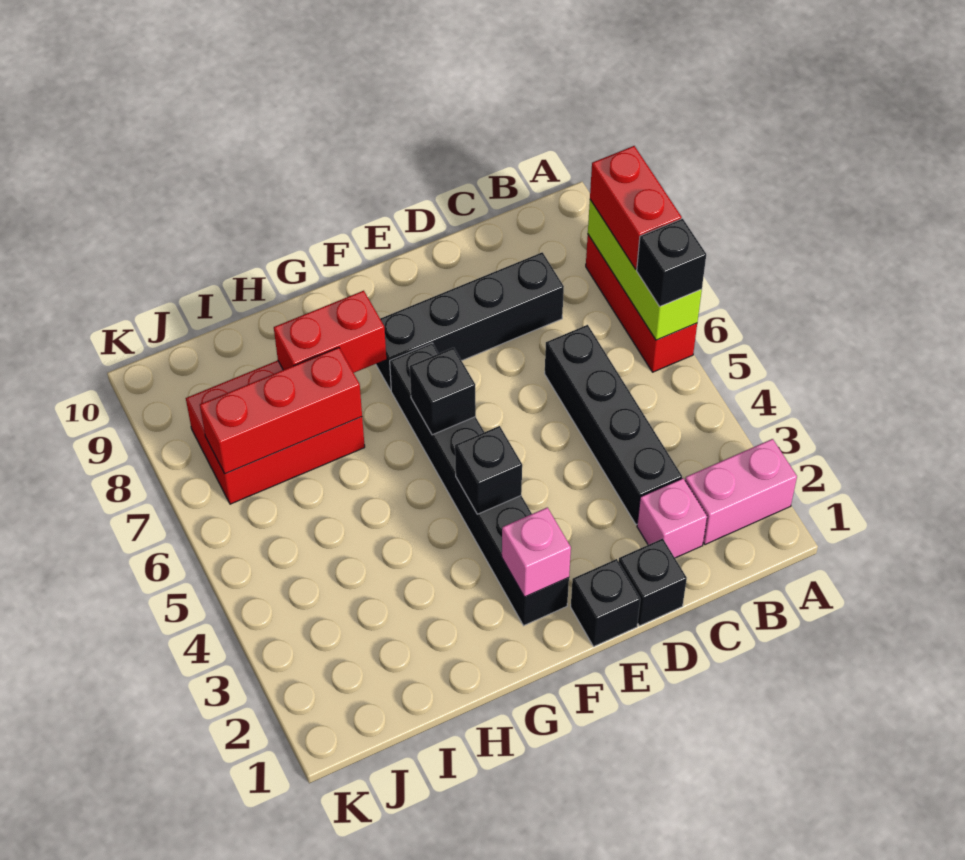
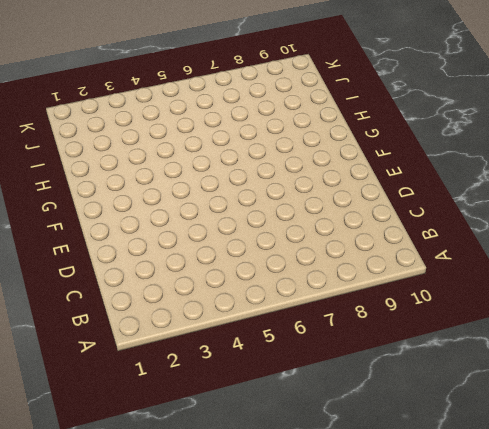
none -> pink 1x2 brick [685,439,797,545]
none -> red 1x3 brick [586,235,697,372]
none -> pink 1x1 brick [637,478,707,558]

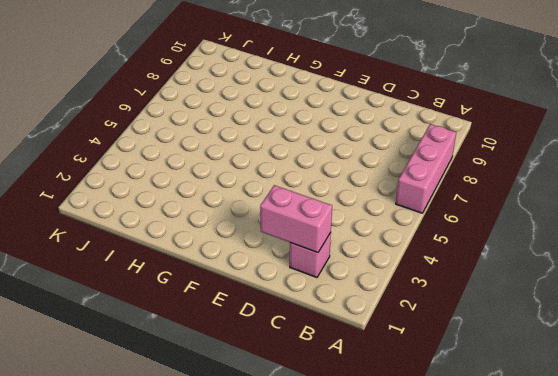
pink 1x3 brick [396,124,456,213] -> red 1x3 brick [586,235,697,372]
pink 1x2 brick [260,185,332,253] -> pink 1x2 brick moved to [685,439,797,545]
none -> black 1x4 brick [545,325,682,525]
none -> black 1x4 brick [376,252,564,390]
none -> black 1x1 brick [619,539,687,626]

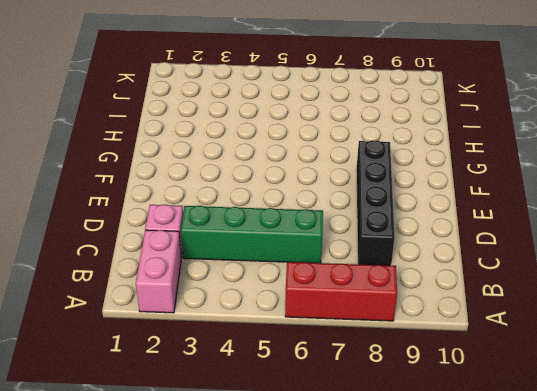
green 1x4 brick [181,206,323,263] -> black 1x4 brick [545,325,682,525]
none -> black 1x1 brick [619,539,687,626]
none -> black 1x1 brick [571,559,640,646]
none -> black 1x6 brick [390,343,569,626]

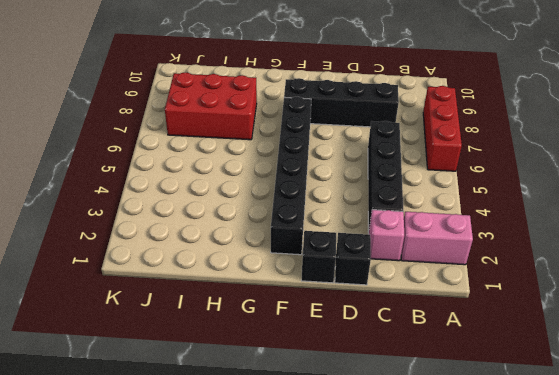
none -> lime 1x3 brick [588,200,702,340]
none -> pink 1x1 brick [502,507,571,597]
none -> black 1x1 brick [455,426,522,514]

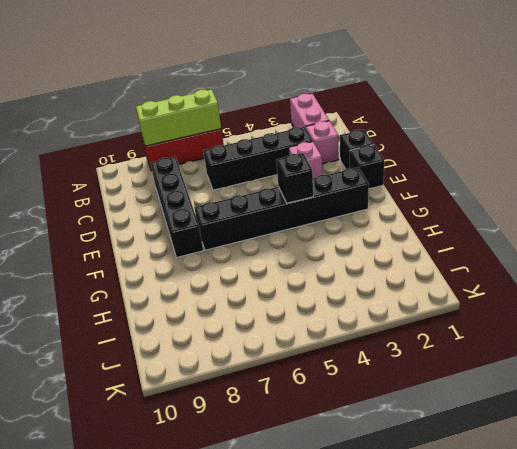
pink 1x1 brick [289,142,322,178] -> pink 1x1 brick moved to [502,507,571,597]
none -> red 2x3 brick [186,360,365,504]
none -> black 1x1 brick [410,348,476,435]
none -> red 1x2 brick [274,291,386,373]

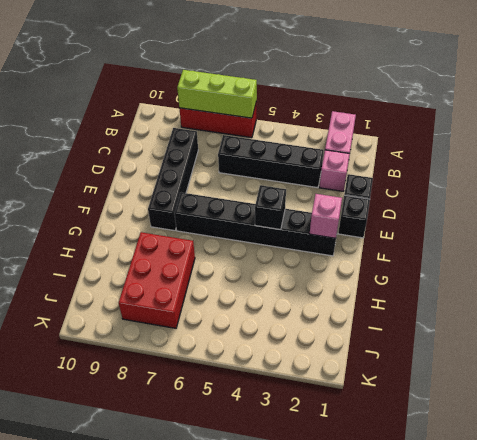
none -> black 1x1 brick [410,348,476,435]
none -> red 1x2 brick [274,291,386,373]
none -> red 1x3 brick [200,347,362,474]

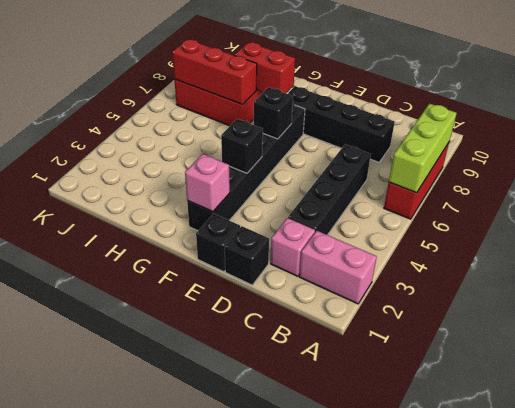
none -> black 1x1 brick [637,219,706,306]
none -> red 1x2 brick [590,146,682,269]

